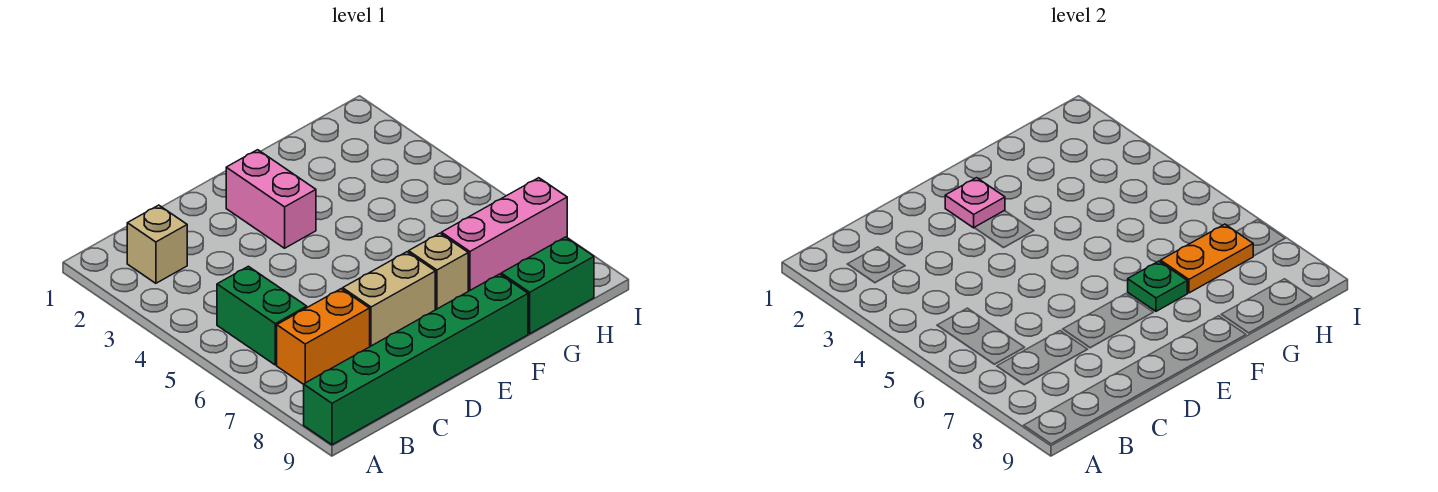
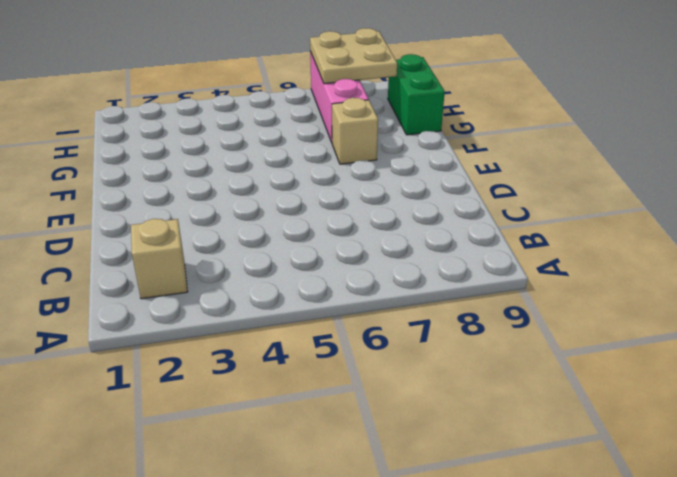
tan 2x2 plate [310,28,397,84] -> orange 1x2 plate [1161,224,1253,293]
none -> green 1x6 brick [304,274,528,445]
none -> green 1x2 brick [217,266,307,365]
none -> orange 1x2 brick [277,289,370,384]

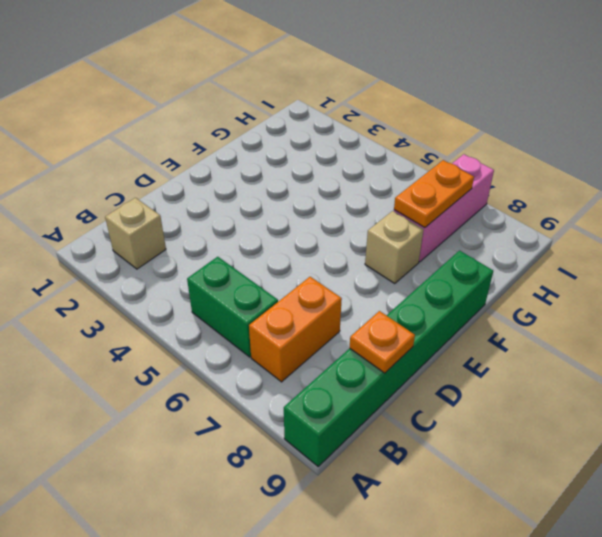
orange 1x1 plate [350,311,415,373] -> none
none -> tan 1x2 brick [343,252,435,346]
none -> pink 1x2 brick [226,150,316,248]
none -> green 1x2 brick [501,237,594,334]

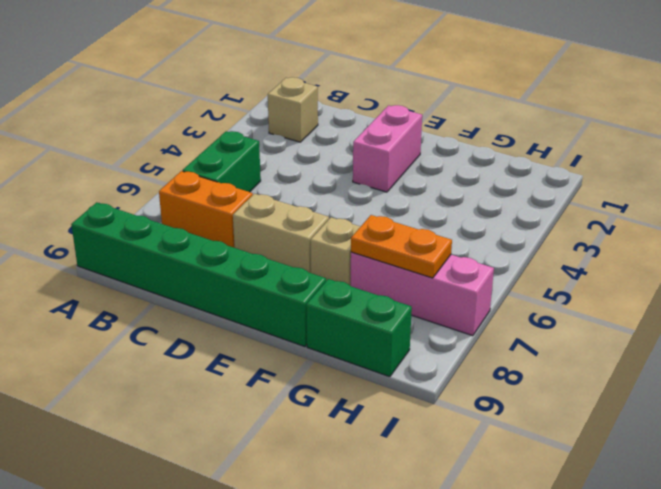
none -> pink 1x1 plate [945,178,1005,228]
none -> green 1x1 plate [1128,261,1187,311]

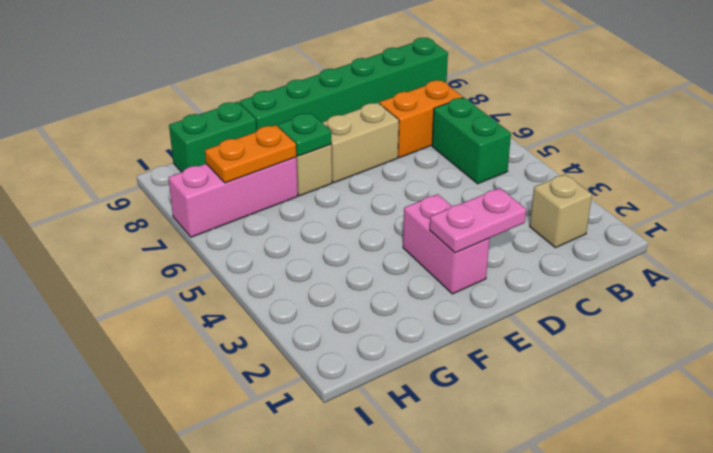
pink 1x2 plate [430,188,526,253] -> pink 1x1 plate [945,178,1005,228]

